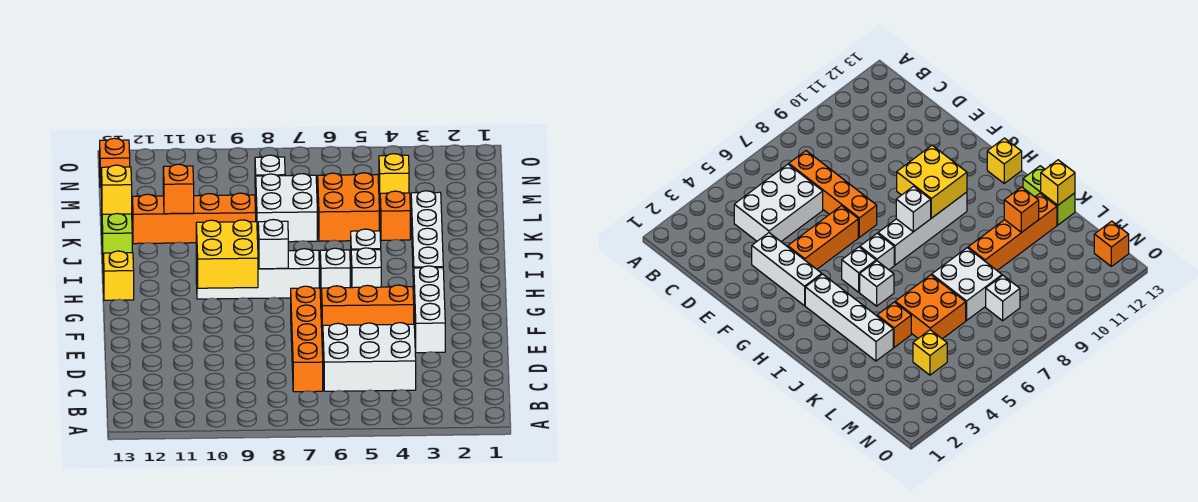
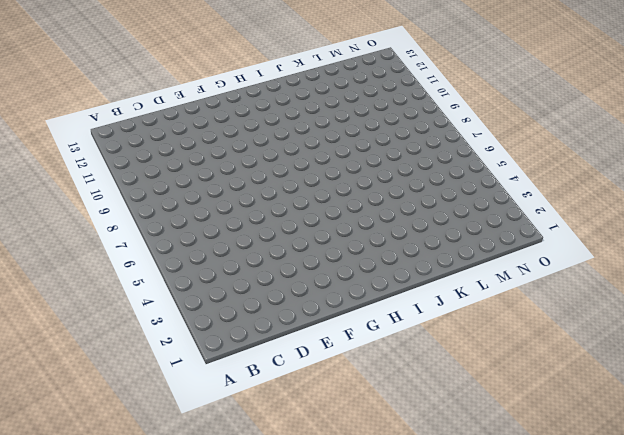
none -> white 2x3 brick [323,323,416,391]
none -> orange 1x4 brick [291,286,323,392]
none -> white 1x3 brick [414,266,445,353]

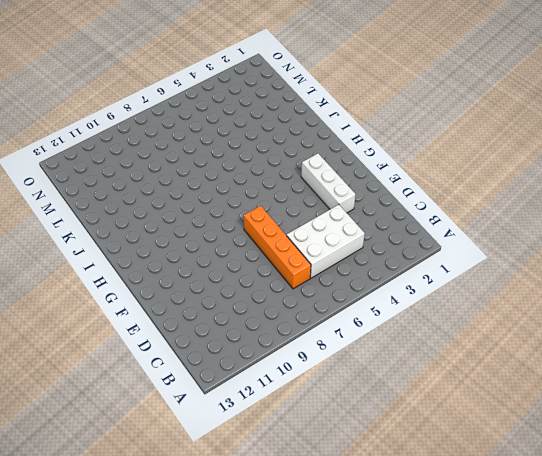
none -> orange 1x3 brick [322,285,414,335]
none -> white 1x4 brick [411,191,443,286]
none -> white 1x1 brick [351,248,381,288]

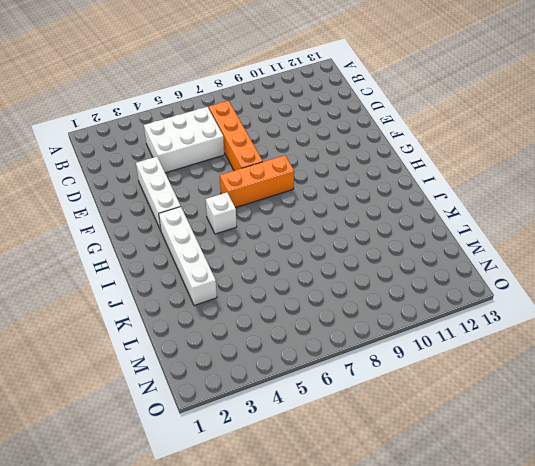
orange 1x3 brick [220,155,294,208] -> orange 1x3 brick moved to [322,285,414,335]
none -> white 1x1 brick [320,248,350,298]
none -> white 1x4 brick [196,249,319,299]
none -> yellow 1x1 brick [103,251,134,300]

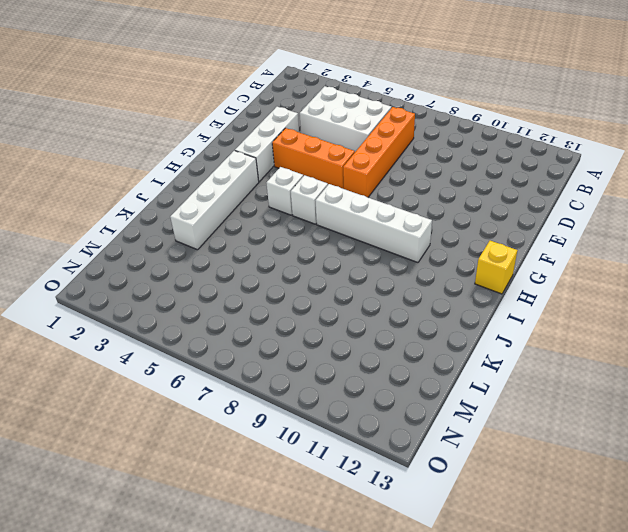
none -> white 1x1 brick [351,229,381,250]
none -> lime 1x2 brick [102,214,132,254]
none -> orange 1x1 brick [380,191,410,240]

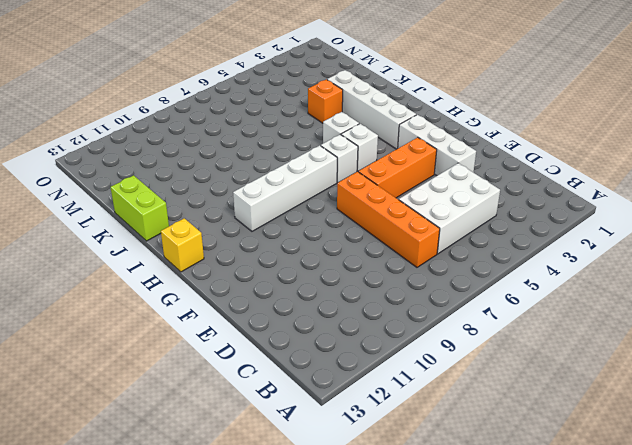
none -> orange 2x2 brick [318,173,379,241]
none -> white 2x2 brick [256,174,317,242]
none -> orange 1x4 brick [132,193,256,244]

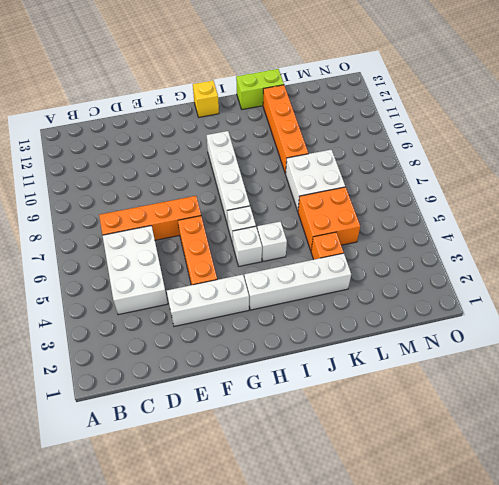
none -> yellow 1x1 brick [379,154,409,199]
none -> white 1x1 brick [255,155,285,198]
none -> orange 1x1 brick [100,138,130,188]

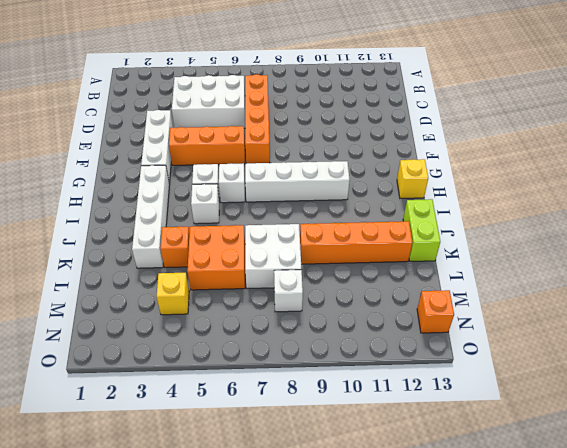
none -> yellow 2x2 brick [196,220,258,288]
none -> white 1x1 brick [258,220,288,269]
none -> orange 1x1 brick [163,164,194,214]

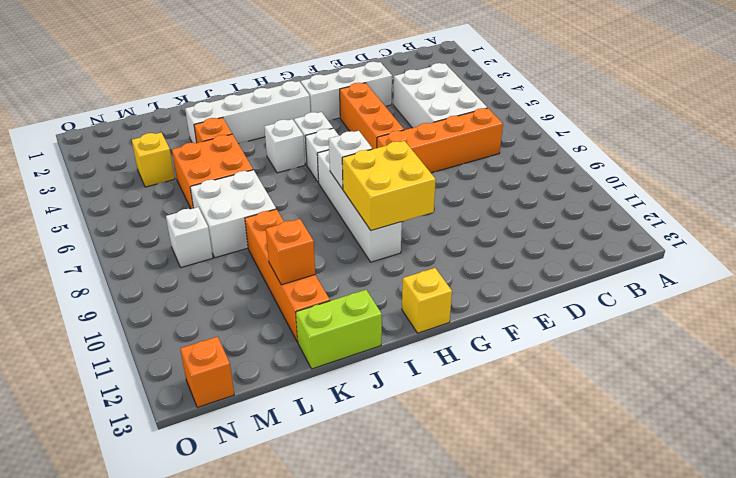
none -> yellow 1x1 brick [102,165,132,214]

